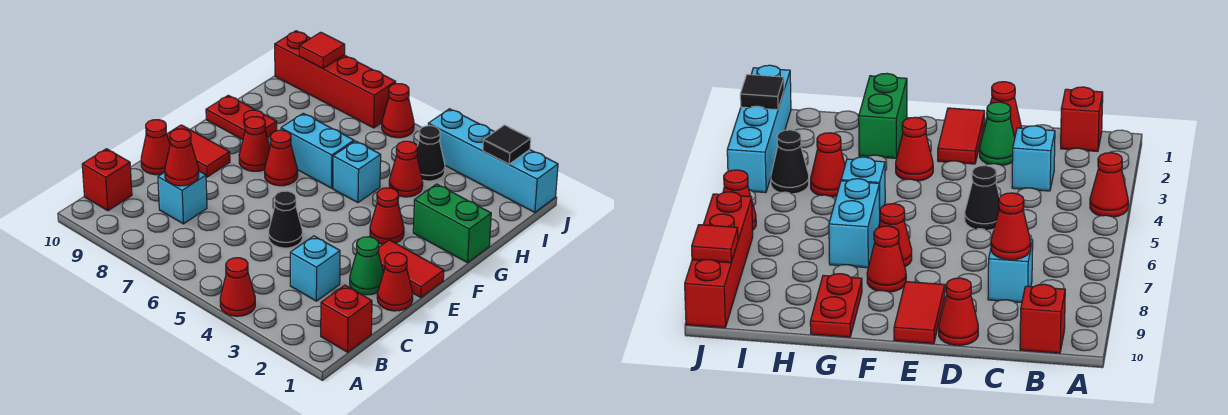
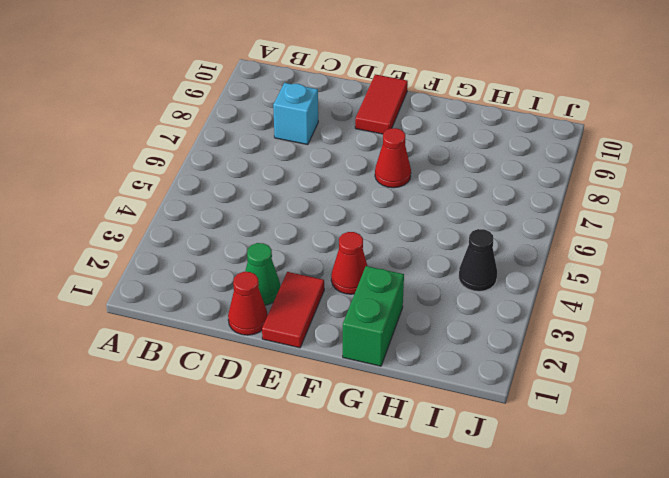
none -> red 1x1 cone [220,258,255,316]
none -> red 1x1 brick [321,285,372,352]
none -> red 1x1 brick [82,149,132,211]

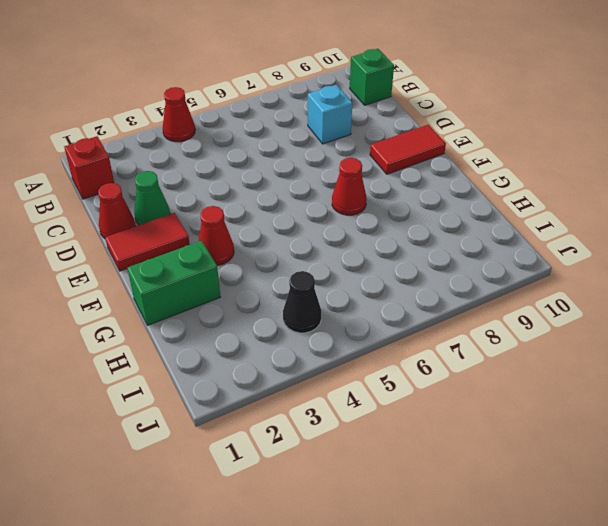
green 1x1 brick [350,49,394,105] -> red 1x1 brick [82,149,132,211]
none -> cyan 1x1 brick [290,236,340,301]
none -> black 1x1 cone [269,191,303,248]
none -> red 1x1 cone [141,120,170,175]

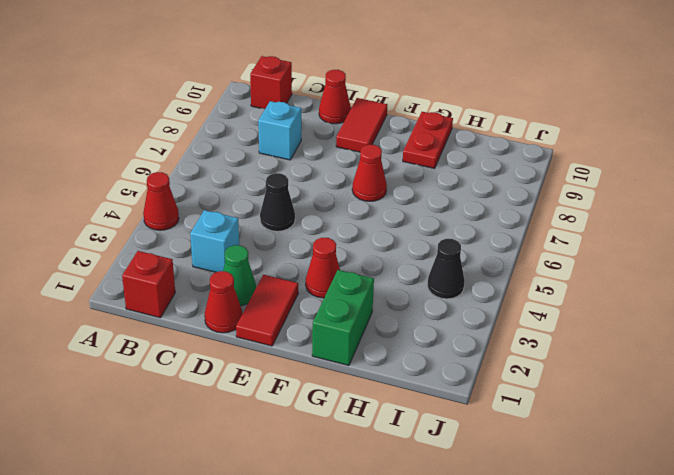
none -> red 1x1 cone [239,117,270,171]
none -> cyan 1x1 brick [333,141,381,203]
none -> cyan 1x2 brick [281,113,354,188]

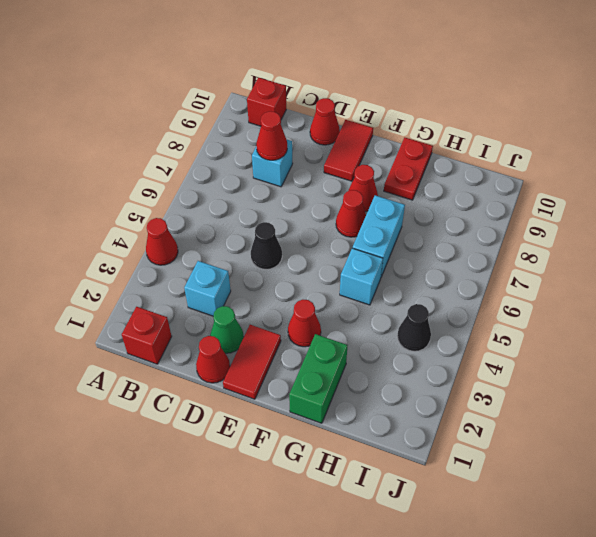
none -> red 1x1 cone [389,141,423,197]
none -> cyan 1x4 brick [428,109,558,212]
none -> red 1x1 cone [382,84,414,138]

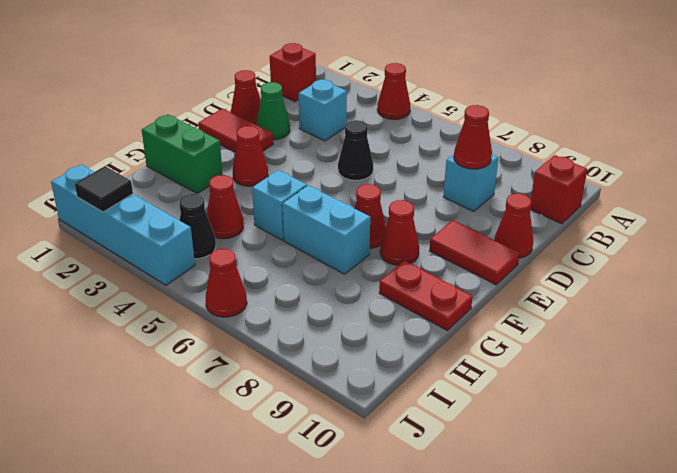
none -> red 1x4 brick [275,31,396,128]
none -> red 1x1 tile [299,32,345,68]

